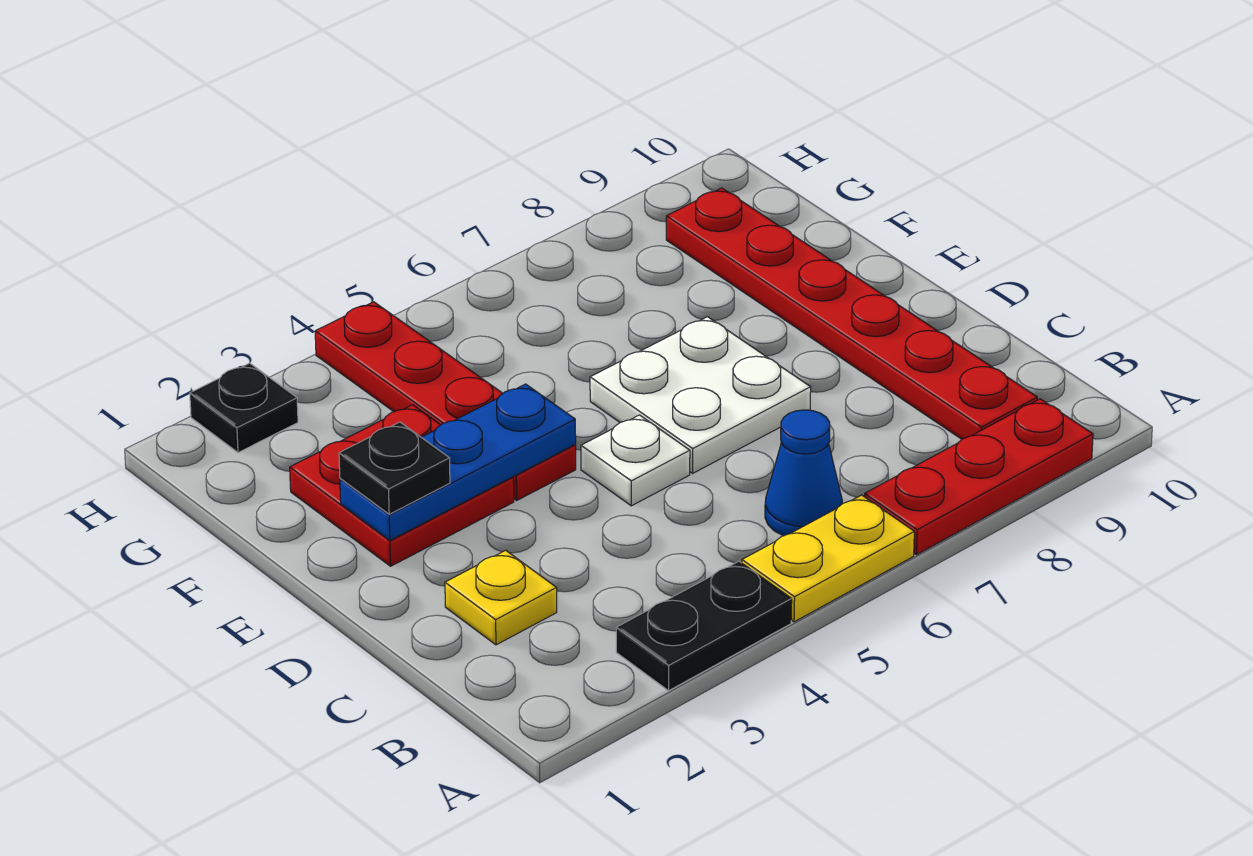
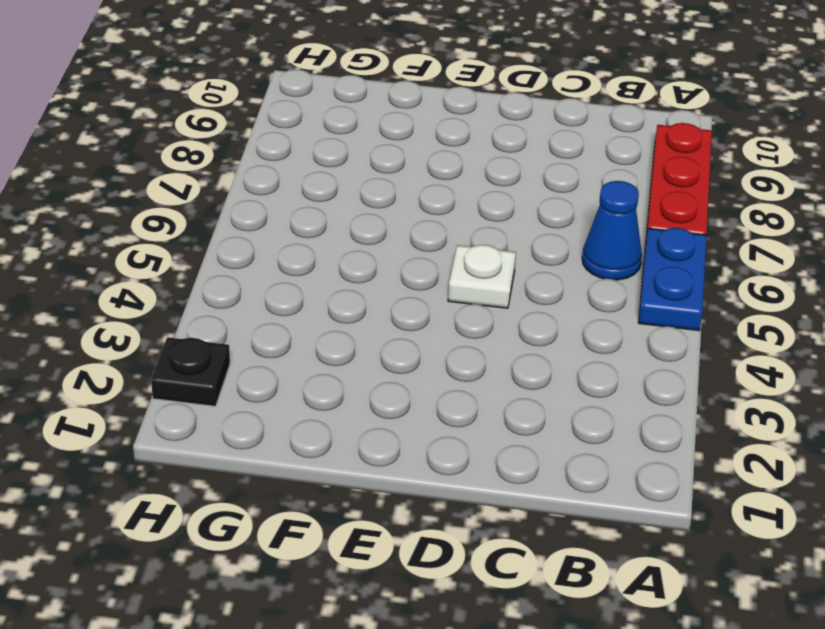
blue 1x2 plate [638,228,707,331] -> yellow 1x2 plate [742,495,914,622]
none -> black 1x2 plate [616,561,792,691]
none -> red 1x6 plate [666,188,1037,439]
none -> yellow 1x1 plate [445,550,557,645]

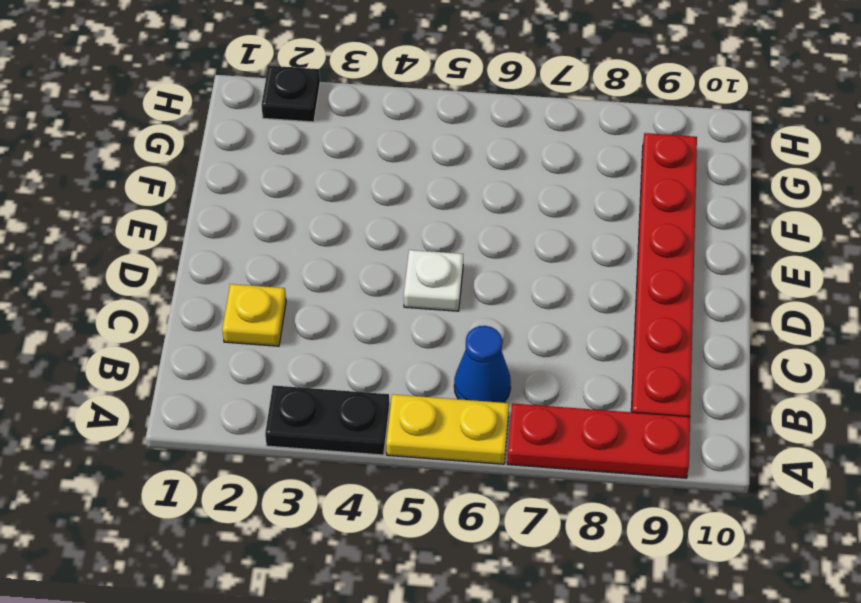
none -> white 2x2 plate [590,317,811,473]
none -> red 2x2 plate [290,405,514,566]
none -> red 1x4 plate [315,302,576,500]

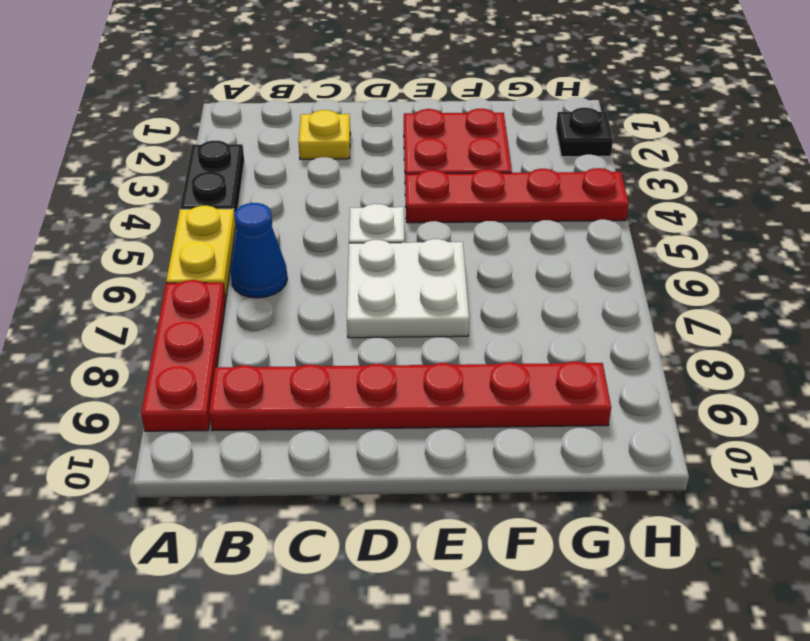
none -> blue 1x3 plate [340,384,576,540]
none -> black 1x1 plate [339,422,450,514]

